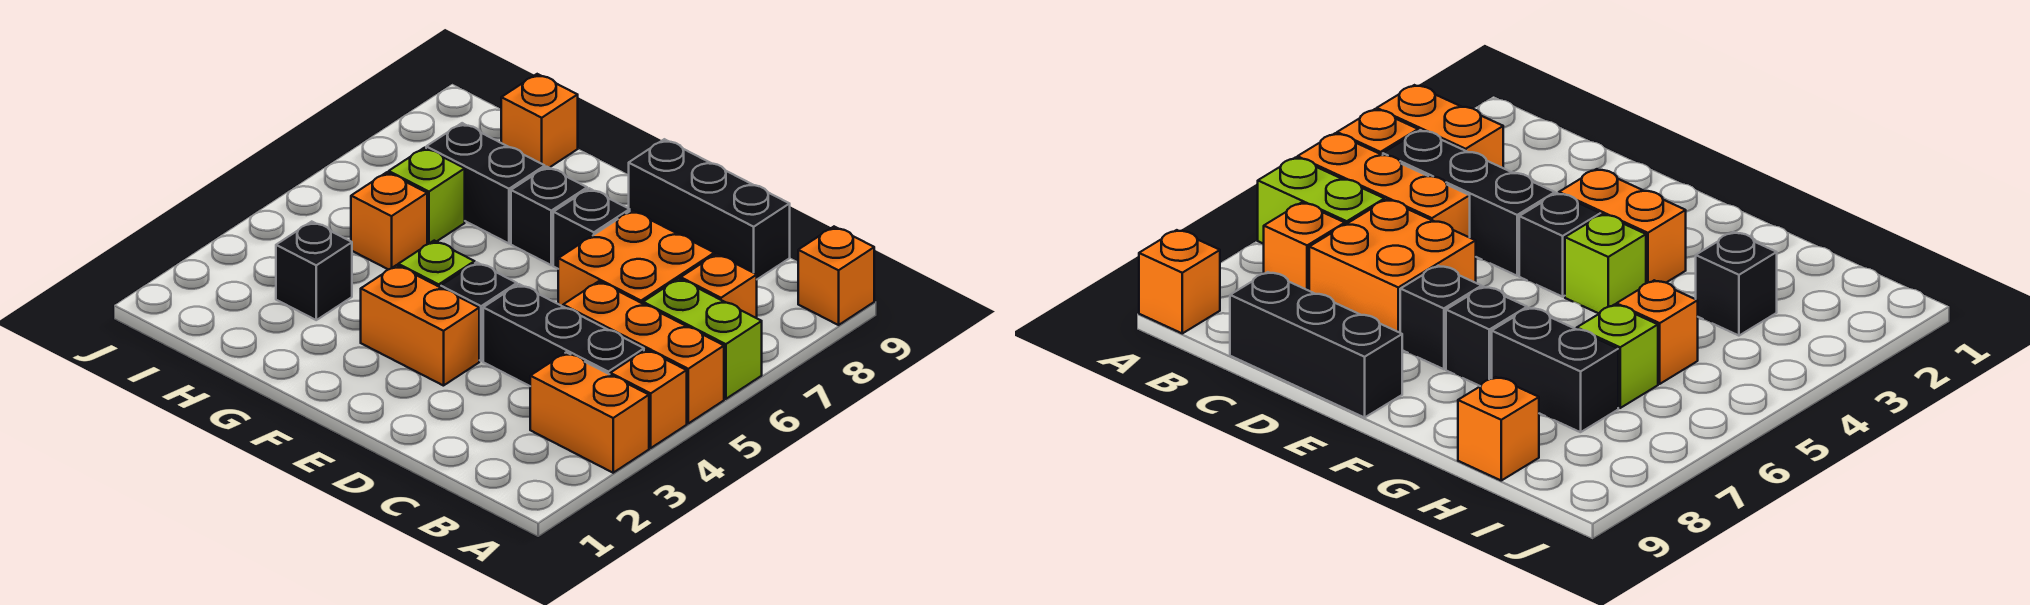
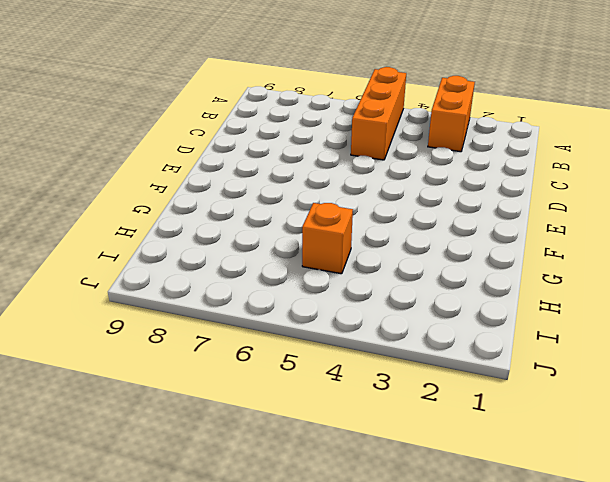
none -> orange 1x1 brick [610,350,687,448]
none -> lime 1x2 brick [643,279,762,399]
none -> orange 1x1 brick [798,227,874,325]

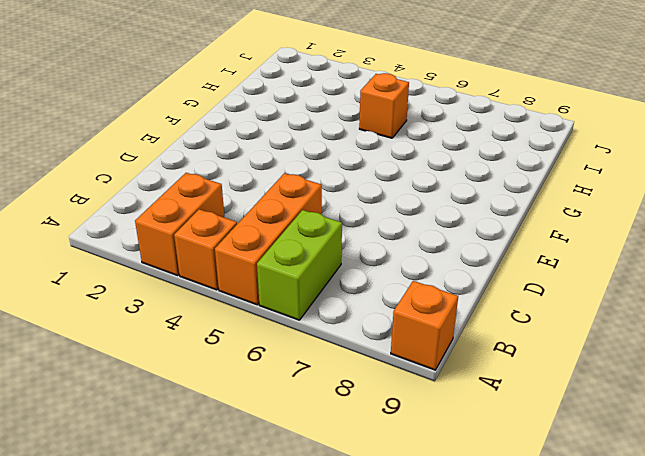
none -> black 1x3 brick [483,284,644,386]
none -> orange 1x1 brick [681,254,757,318]
none -> orange 2x2 brick [558,210,714,306]

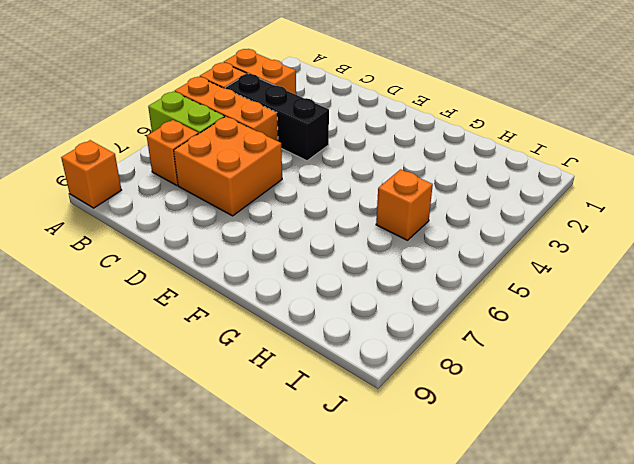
none -> black 1x3 brick [629,139,790,279]
none -> orange 1x2 brick [361,265,479,386]
none -> black 1x1 brick [441,262,517,361]

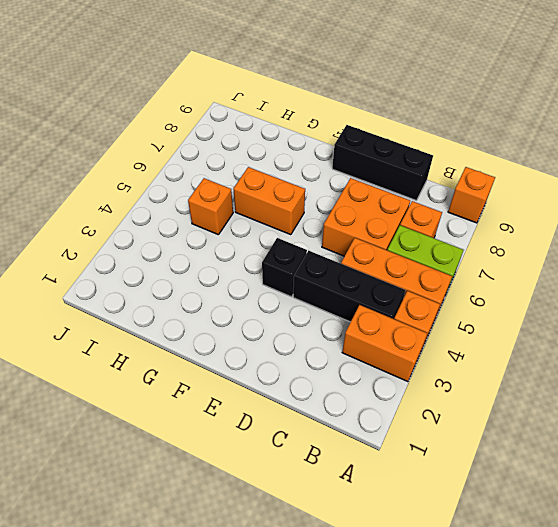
orange 1x2 brick [233,167,305,235] -> orange 1x2 brick moved to [361,265,479,386]
none -> black 1x1 brick [553,188,630,269]
none -> lime 1x1 brick [398,241,475,287]
none -> black 1x1 brick [511,167,587,265]

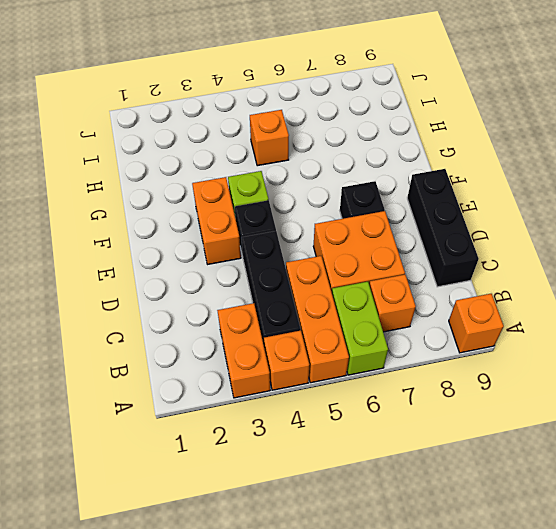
none -> black 1x1 brick [511,167,587,265]
none -> black 1x2 brick [426,123,545,243]
none -> black 1x1 brick [276,222,352,320]

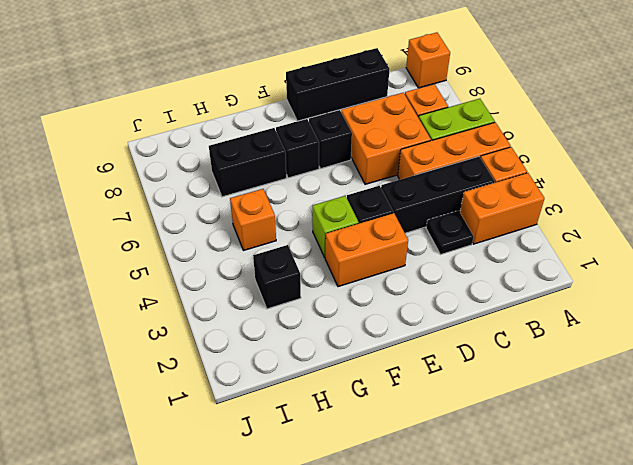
black 1x1 plate [426,211,474,255] -> none
none -> lime 1x1 brick [389,148,465,244]
none -> orange 1x1 brick [501,74,578,168]

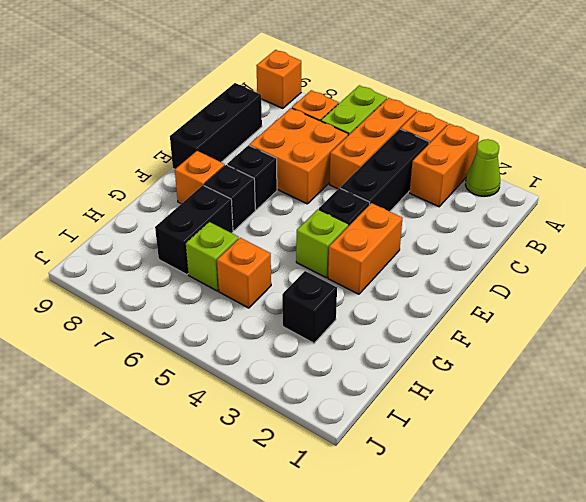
lime 1x1 cone [465,139,500,196] -> none
orange 1x1 brick [175,151,225,204] -> orange 1x1 brick moved to [501,74,578,168]

